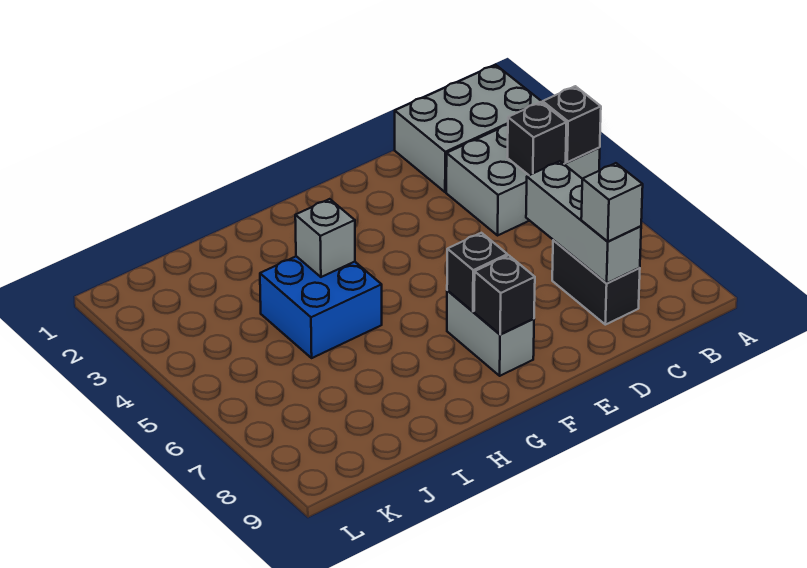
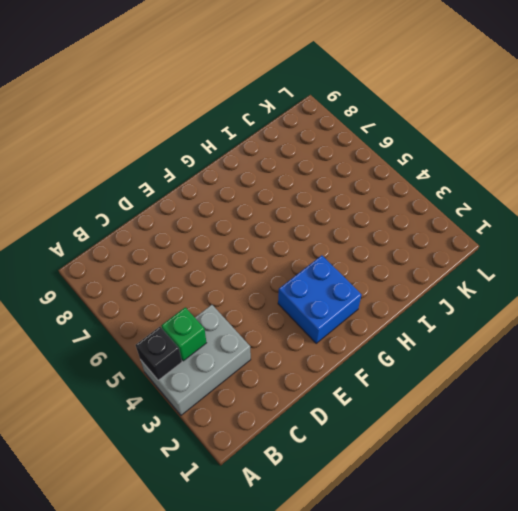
green 1x1 brick [161,307,206,361] -> black 1x1 brick [507,102,566,175]
blue 2x2 brick [278,255,362,343] -> blue 2x2 brick moved to [260,256,382,358]
none -> grey 2x3 brick [395,65,543,192]
none -> black 1x2 brick [552,240,640,325]
none -> grey 1x2 brick [447,291,534,376]

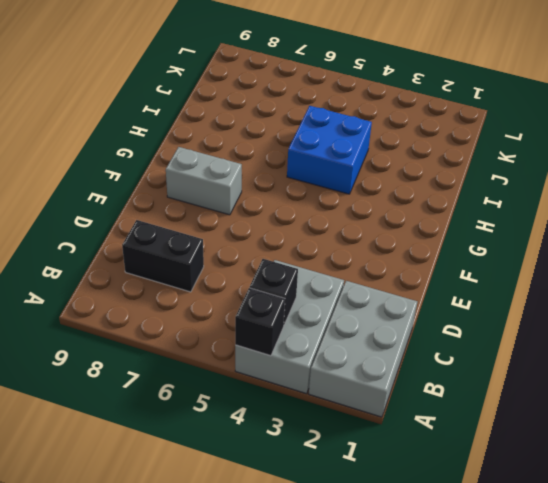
none -> grey 1x3 brick [526,161,641,283]
none -> black 1x1 brick [447,233,507,311]
none -> black 1x1 brick [474,255,535,335]

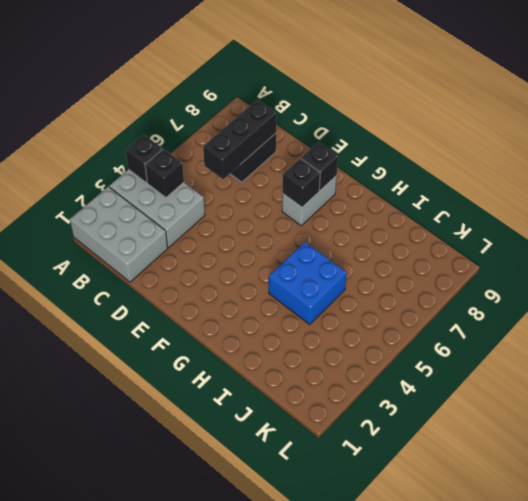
black 1x3 brick [203,100,276,179] -> grey 1x3 brick [526,161,641,283]
none -> grey 1x1 brick [295,199,355,277]
none -> grey 1x1 brick [581,163,643,242]

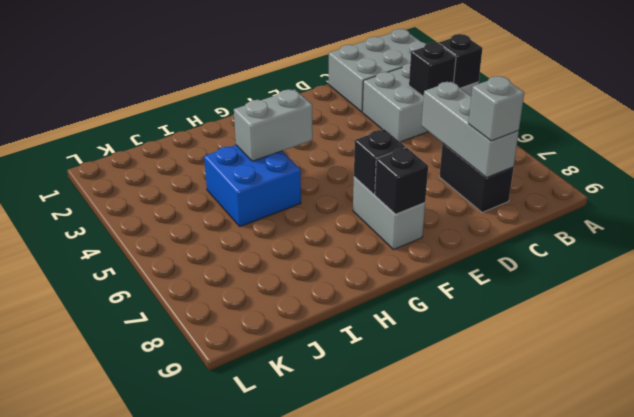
grey 1x2 brick [234,89,313,161] -> grey 1x1 brick [295,199,355,277]

